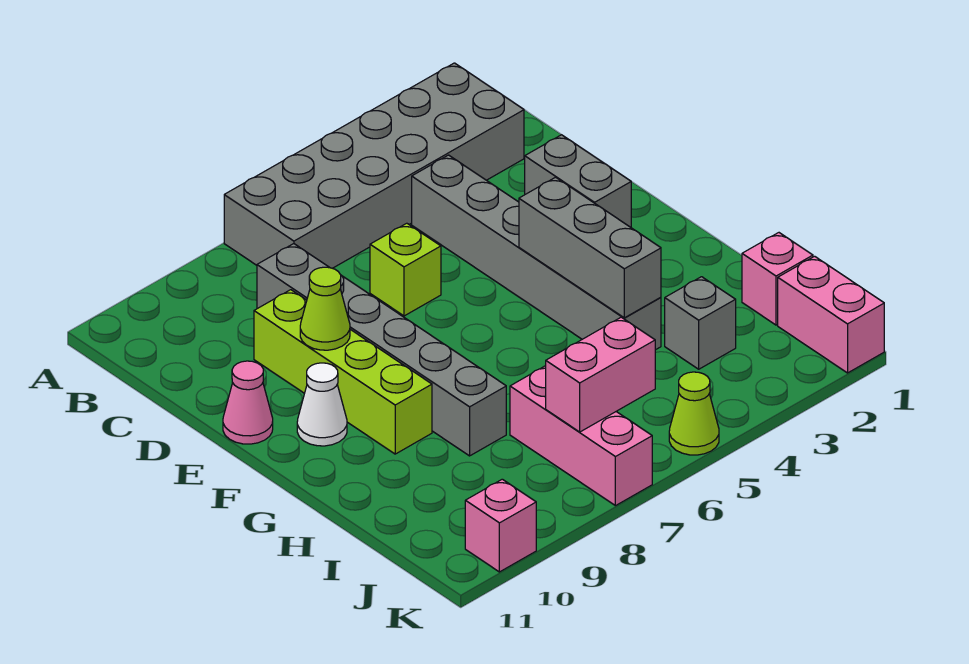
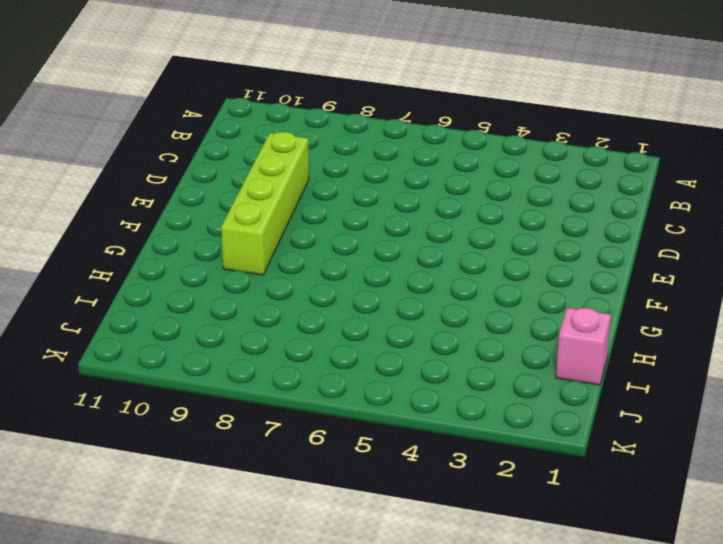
none -> grey 2x6 brick [224,63,524,268]
none -> grey 1x6 brick [412,155,661,350]
none -> grey 1x6 brick [257,244,506,456]

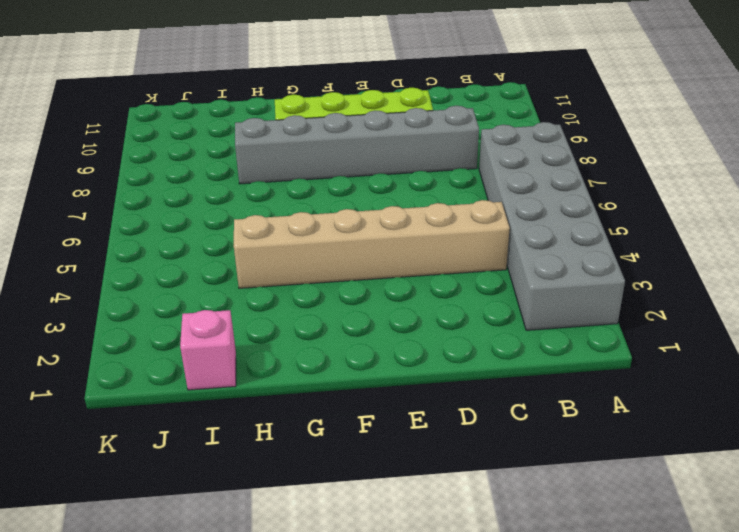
tan 1x6 brick [234,200,510,288] -> grey 1x6 brick [412,155,661,350]
none -> grey 1x2 brick [525,135,631,227]
none -> lime 1x1 brick [370,223,441,316]
none -> pink 1x1 cone [223,361,273,444]

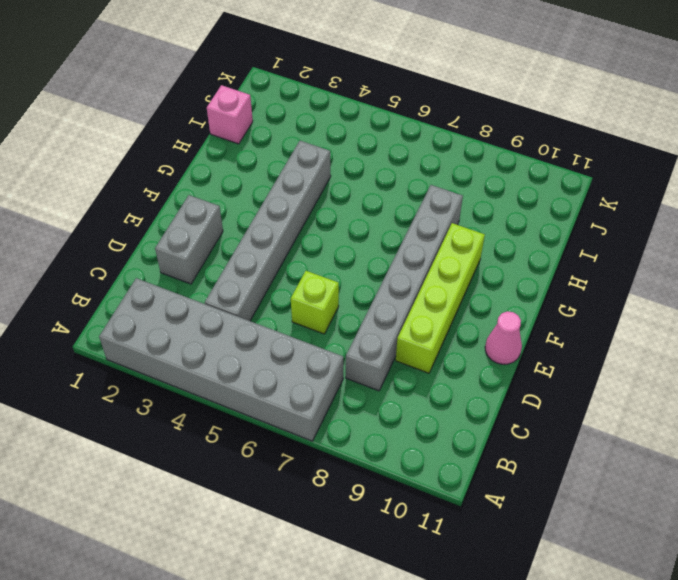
none -> white 1x1 cone [297,363,347,446]
none -> grey 1x1 brick [665,277,736,369]
none -> pink 1x3 brick [510,366,652,506]

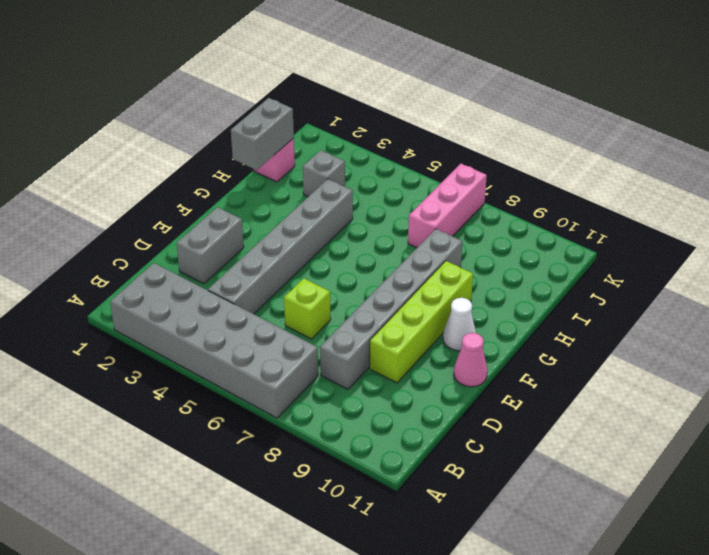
grey 1x2 brick [231,98,294,170] -> none
none -> pink 1x2 brick [778,256,884,373]
none -> lime 1x1 cone [669,372,719,455]
none -> pink 1x1 brick [465,479,536,572]

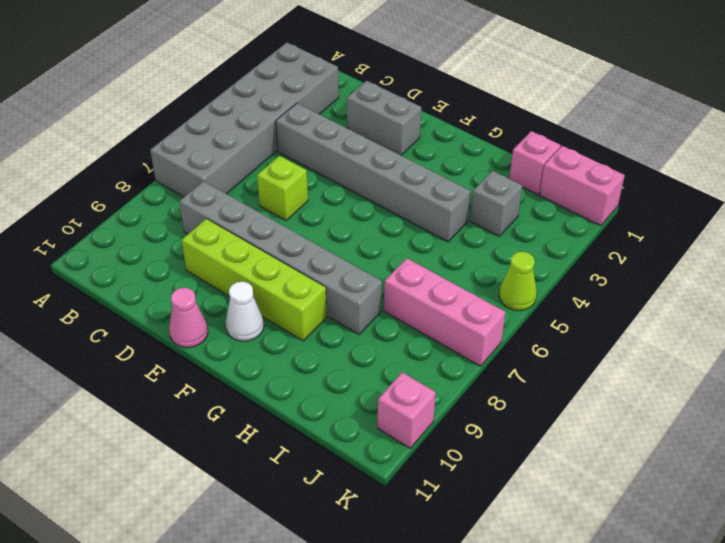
none -> lime 1x1 cone [300,267,350,350]
none -> grey 1x3 brick [519,177,661,318]
none -> pink 1x2 brick [546,317,655,432]

